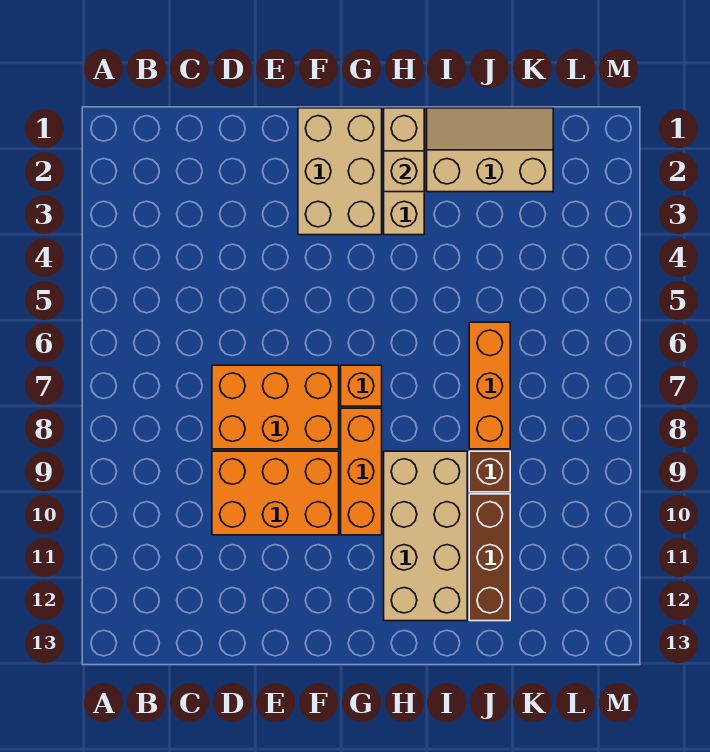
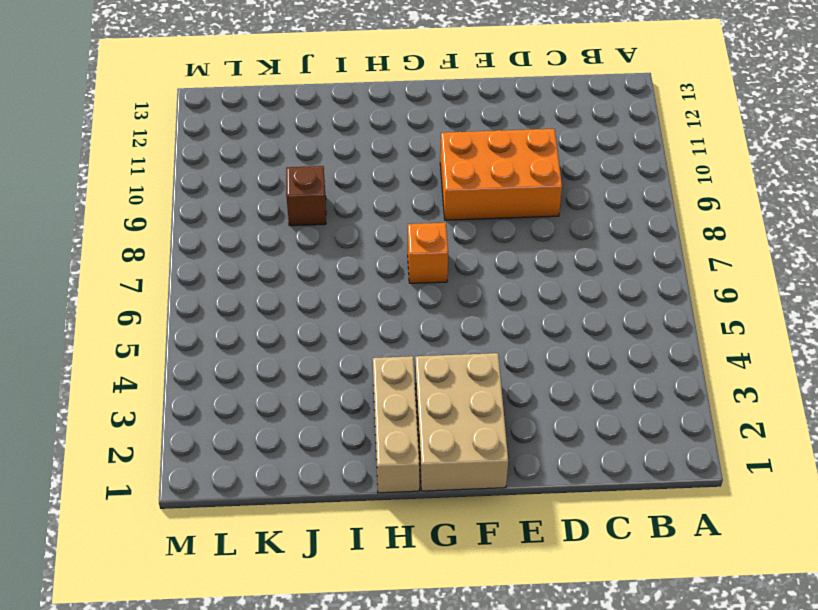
none -> orange 2x3 brick [212,365,339,449]
none -> orange 1x3 brick [341,408,382,535]
none -> tan 2x4 brick [384,451,467,621]

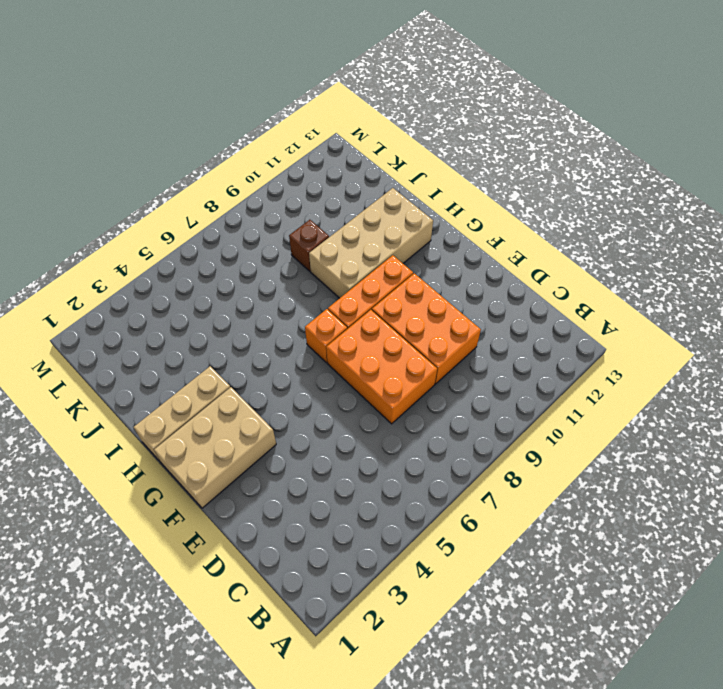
none -> tan 2x3 slope [427,108,553,192]
none -> orange 1x3 brick [469,322,510,449]
none -> brown 1x3 brick [469,494,510,621]

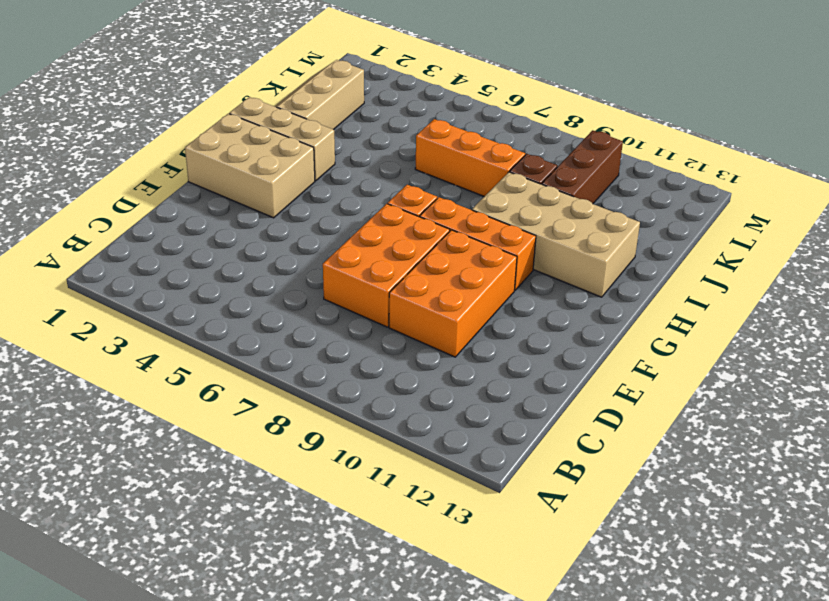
brown 1x3 brick [542,130,623,204] -> brown 1x3 brick turned to [469,494,510,621]
none -> tan 1x1 brick [384,151,424,192]

